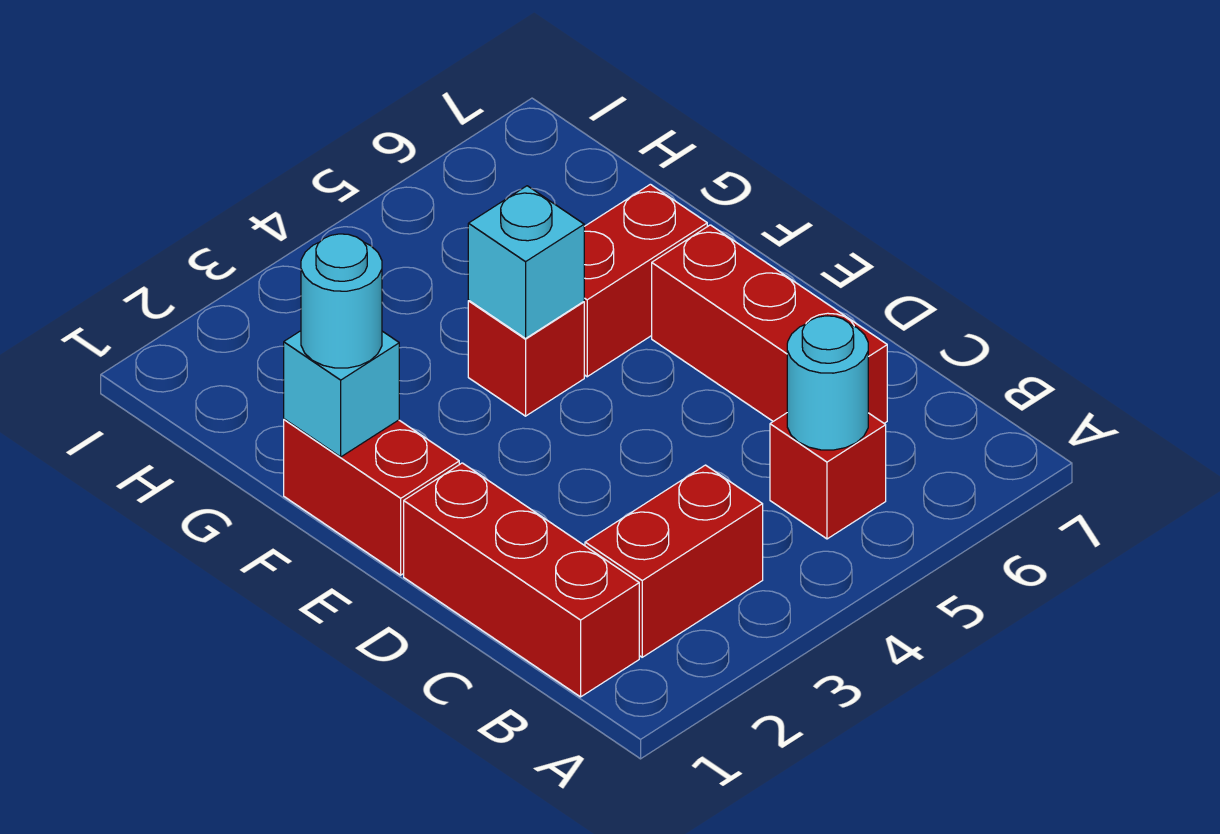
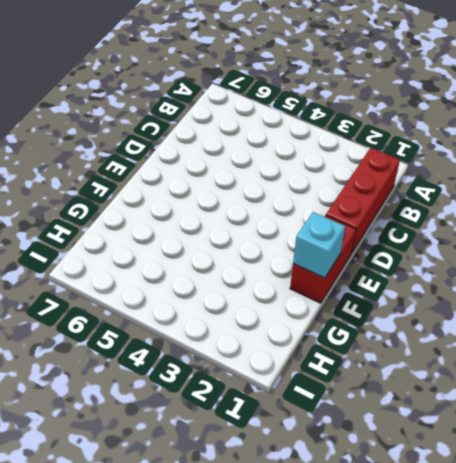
none -> red 1x2 brick [585,465,763,657]
none -> red 1x1 brick [770,413,886,539]

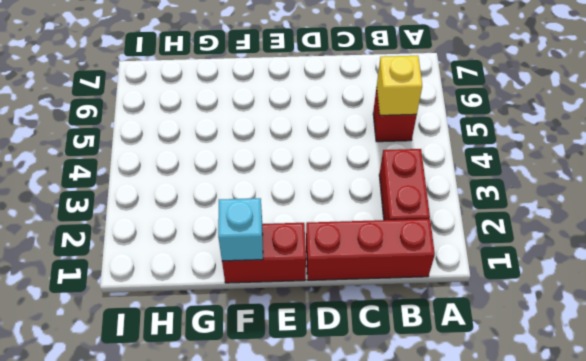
yellow 1x1 brick [377,56,422,115] -> cyan 1x1 round brick [787,316,868,450]
none -> red 1x3 brick [652,225,887,423]
none -> red 1x1 brick [468,301,584,416]

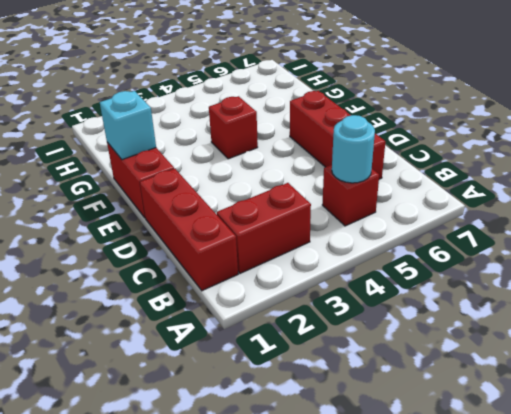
none -> red 1x2 brick [584,184,707,377]
none -> cyan 1x1 brick [468,186,584,338]

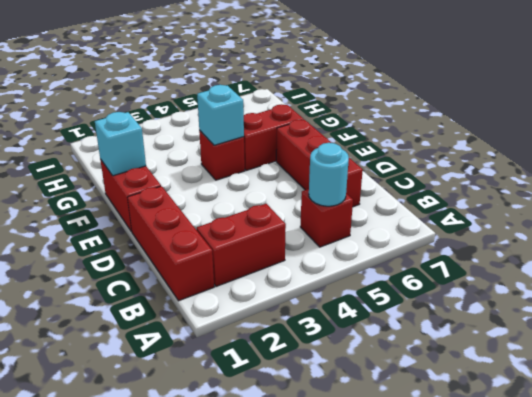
none -> cyan 1x1 round brick [301,234,382,368]

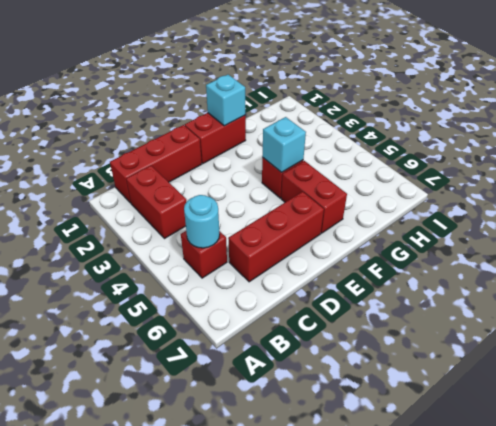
none -> cyan 1x1 round brick [301,234,382,368]

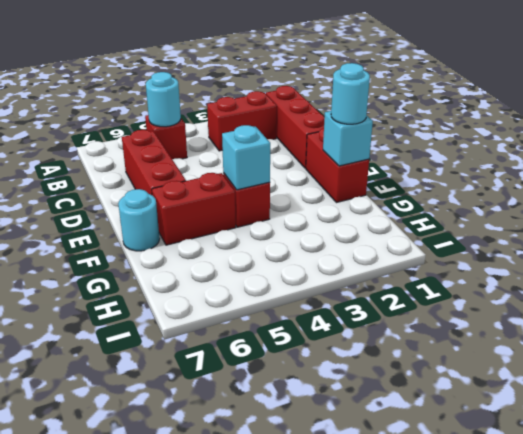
cyan 1x1 round brick [118,189,160,251] -> none

